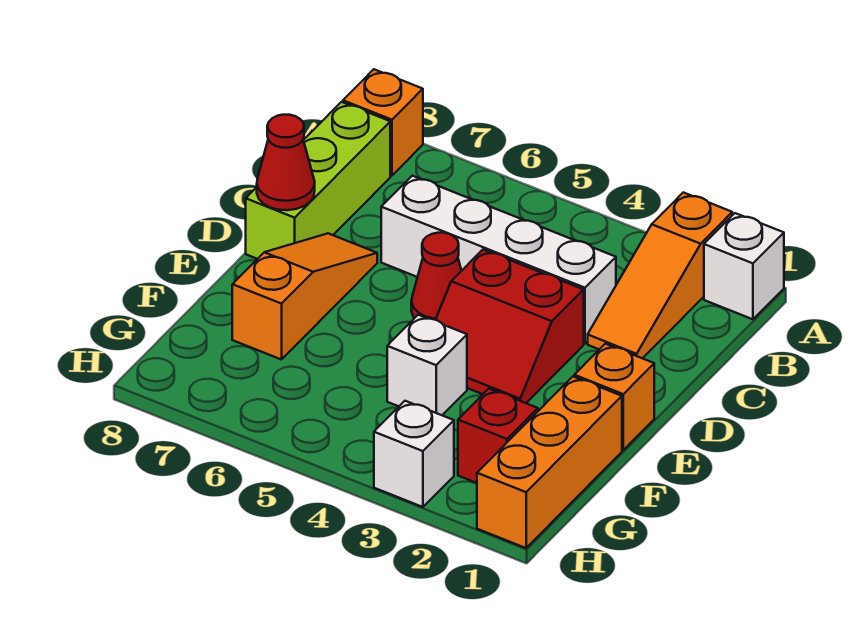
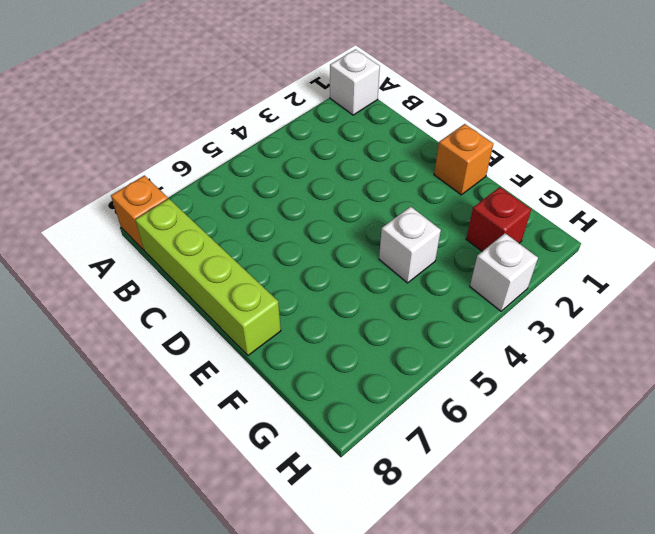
lime 1x4 brick [135,199,281,355] -> lime 1x3 brick [246,102,390,259]
none -> orange 1x3 slope [588,192,732,358]
none -> white 1x4 brick [381,176,616,344]
none -> red 2x2 slope [436,250,584,403]

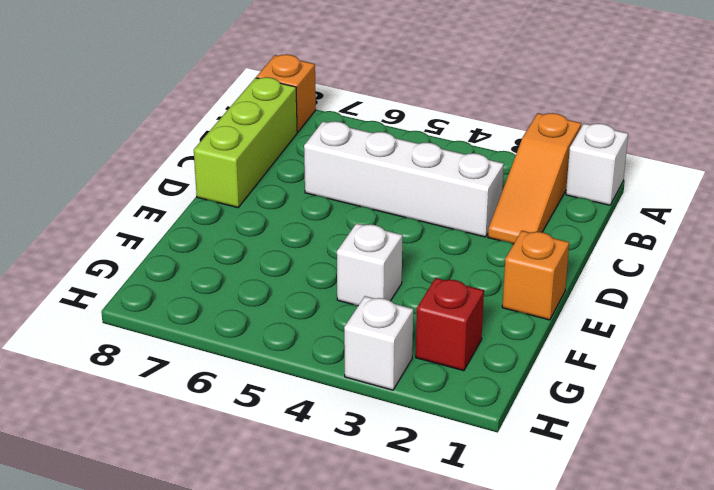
none -> red 2x2 slope [436,250,584,403]
none -> red 1x1 cone [411,233,461,320]
none -> orange 1x3 slope [232,233,377,360]

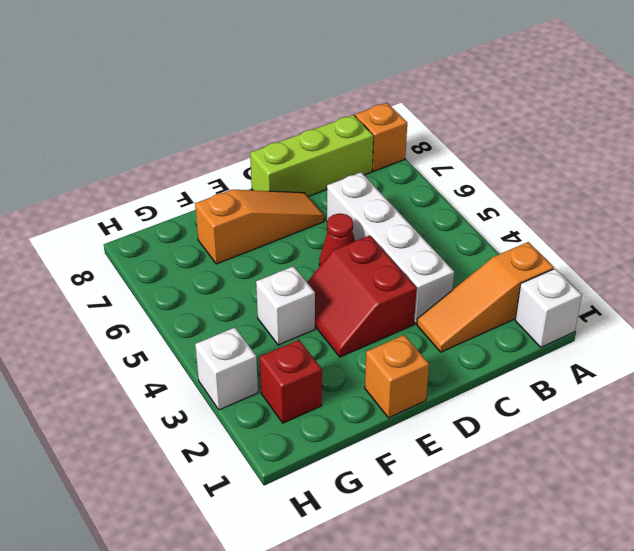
none -> orange 1x3 brick [477,377,622,548]
none -> red 1x1 cone [257,115,315,210]

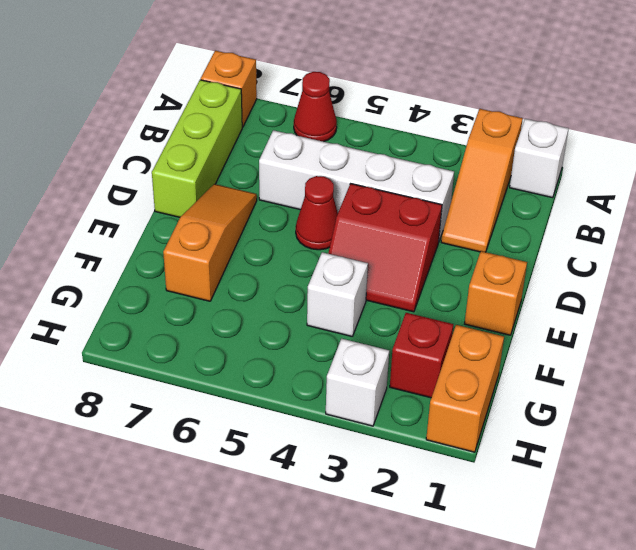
red 1x1 cone [294,72,337,142] -> red 1x1 cone moved to [257,115,315,210]
orange 1x2 brick [426,325,504,452] -> orange 1x3 brick [477,377,622,548]

